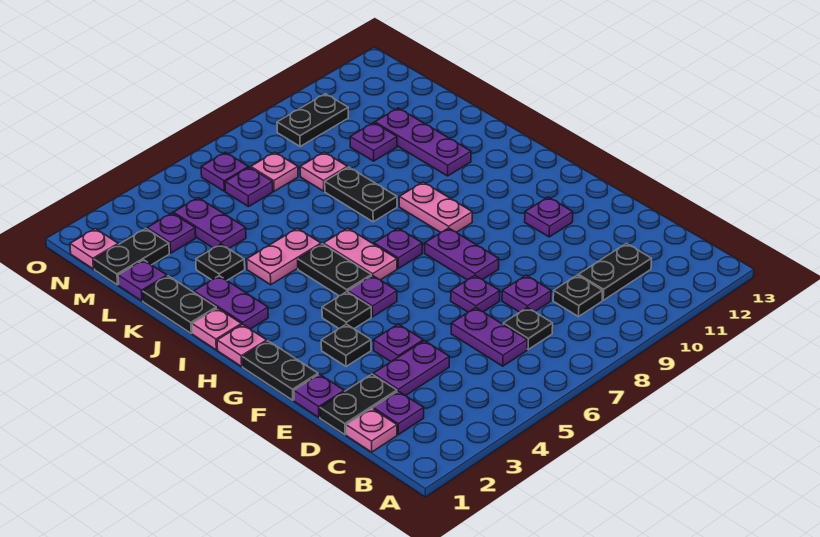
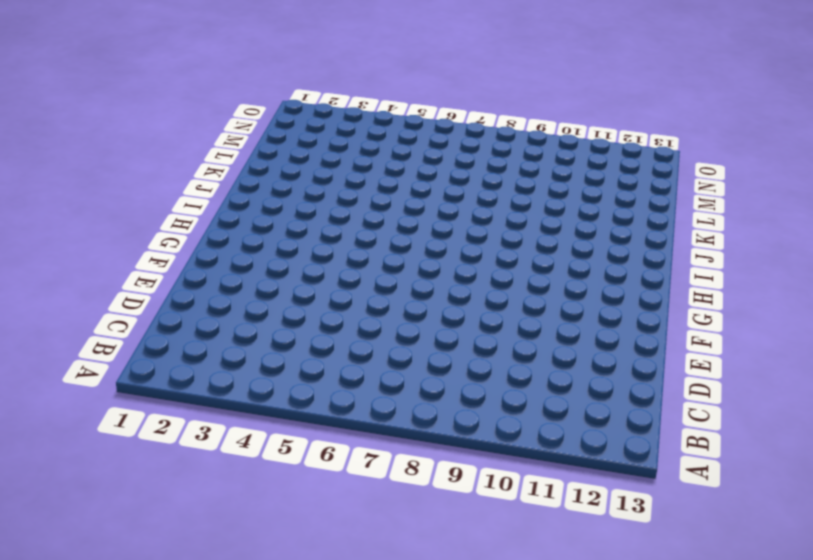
none -> pink 1x1 plate [346,408,397,452]
none -> purple 1x1 plate [373,391,424,435]
none -> purple 1x2 plate [451,308,527,366]
none -> black 1x1 plate [503,308,553,349]

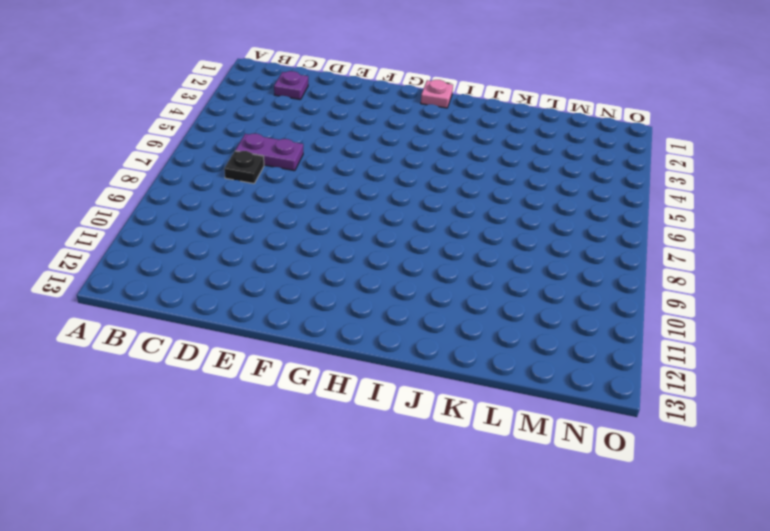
none -> pink 1x1 plate [346,408,397,452]
none -> black 1x1 plate [553,275,603,317]
none -> black 1x2 plate [578,243,652,300]
none -> black 1x2 plate [320,374,397,435]

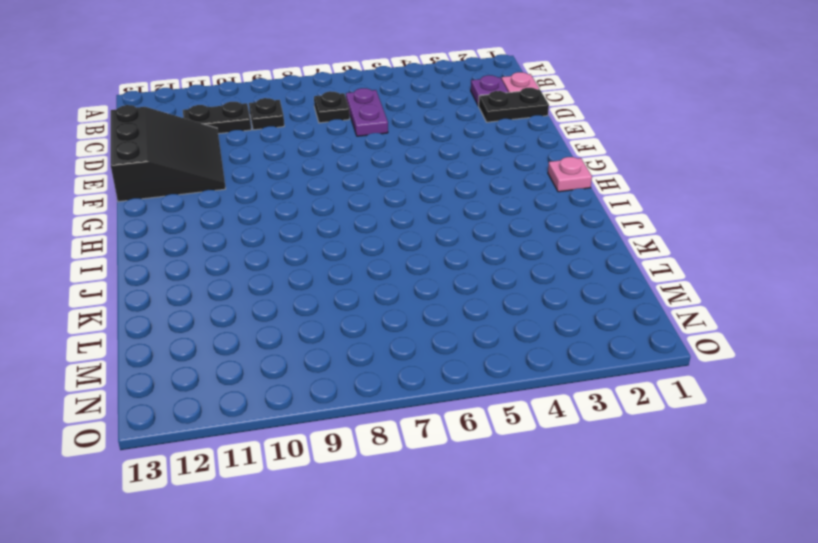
black 3x3 slope [111,105,226,202] -> purple 1x1 plate [525,197,573,237]
none -> purple 1x2 plate [373,341,449,396]
none -> purple 1x1 plate [502,275,551,312]
none -> purple 1x1 plate [294,374,344,417]
none -> purple 1x1 plate [373,324,423,362]

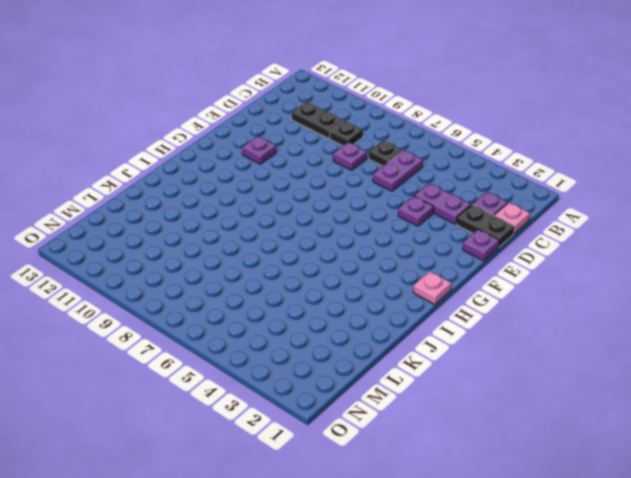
none -> purple 1x1 plate [451,276,500,312]
none -> black 1x2 plate [243,341,318,400]
none -> black 1x1 plate [321,324,371,366]
none -> purple 1x2 plate [425,228,499,280]

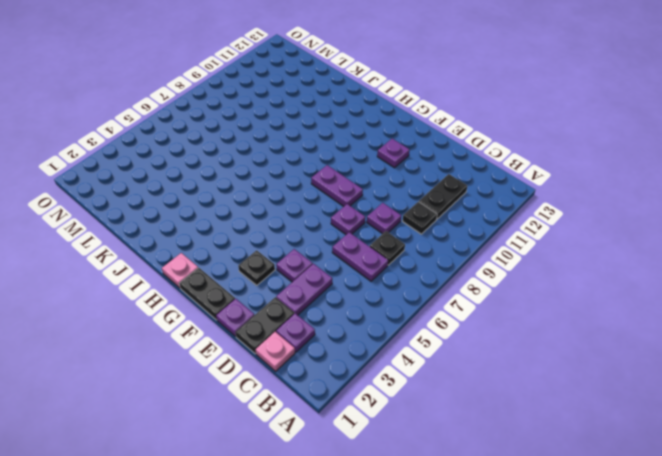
none -> black 1x1 plate [322,292,371,329]
none -> purple 1x1 plate [348,275,397,317]
none -> black 1x2 plate [298,244,371,296]
none -> pink 1x2 plate [323,228,397,280]

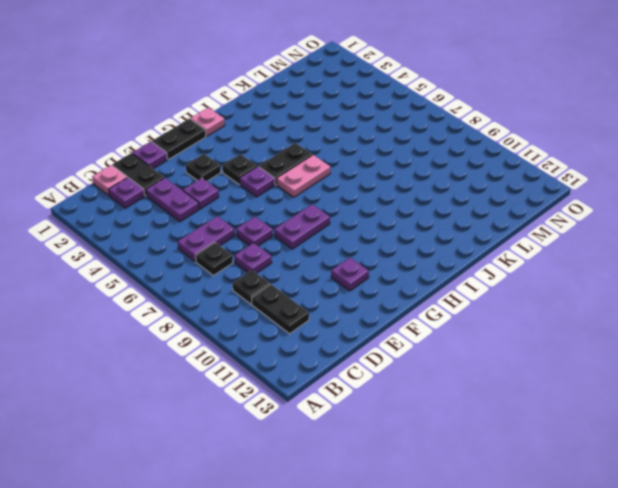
none -> purple 1x1 plate [374,228,422,268]
none -> pink 1x2 plate [399,182,472,232]
none -> pink 1x1 plate [192,308,241,350]
none -> purple 1x2 plate [194,276,268,329]

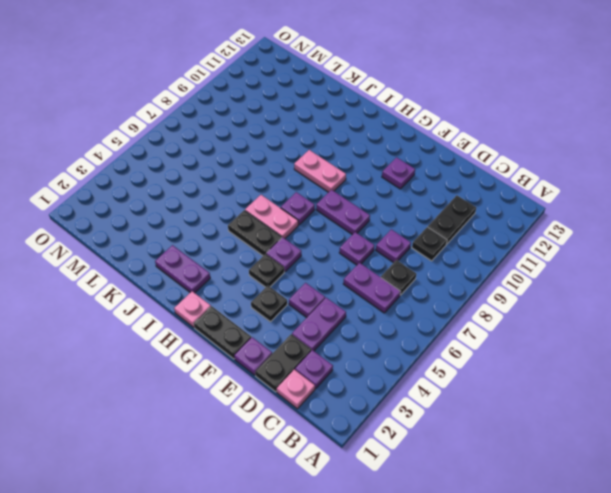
none -> pink 1x1 plate [192,308,241,350]
none -> black 1x2 plate [143,276,216,333]
none -> pink 1x2 plate [247,228,321,285]
none -> black 1x2 plate [325,167,397,222]

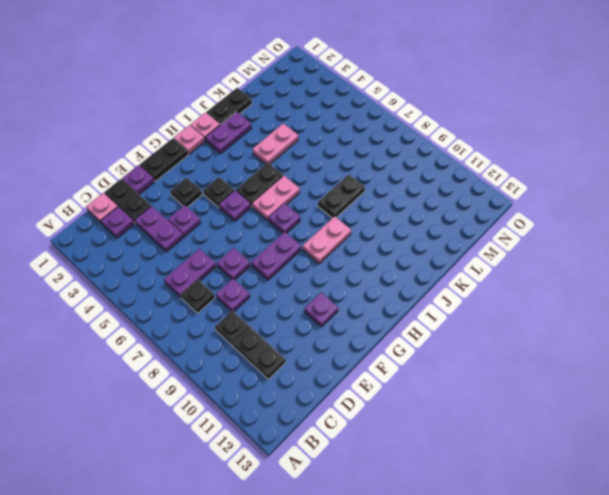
pink 1x2 plate [253,124,298,164] -> pink 1x2 plate turned to [247,228,321,285]
none -> purple 1x3 plate [375,108,471,176]
none -> black 1x1 plate [196,244,245,280]
none -> purple 1x1 plate [118,260,167,301]
none -> purple 1x2 plate [173,198,246,249]

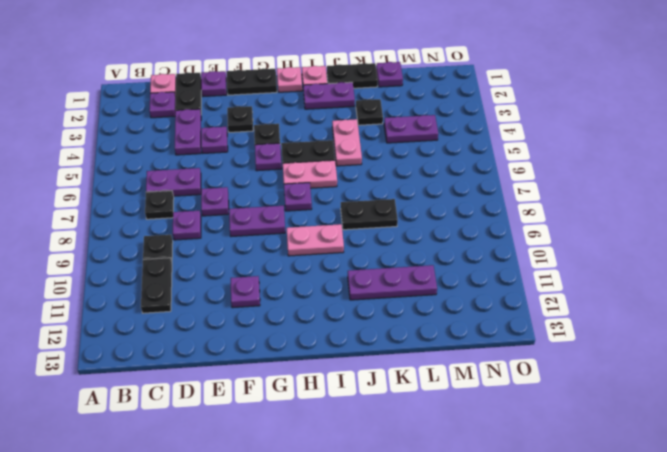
none -> pink 1x1 plate [300,152,347,191]
none -> purple 1x1 plate [350,123,397,161]
none -> black 1x2 plate [94,229,169,285]
none -> purple 1x1 plate [147,213,196,253]

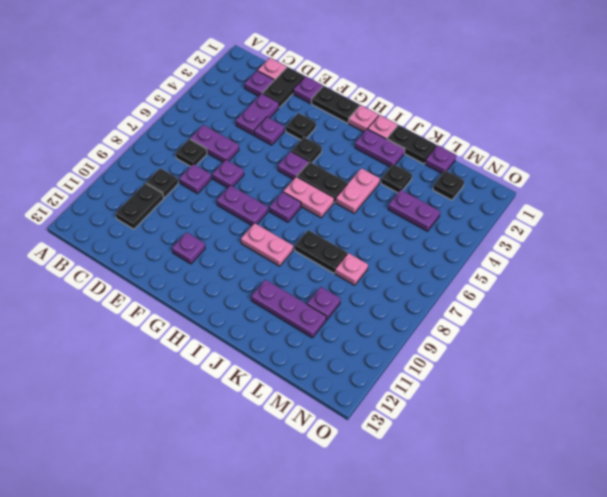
black 1x1 plate [433,171,464,200] -> black 1x2 plate [94,229,169,285]
none -> purple 1x1 plate [147,213,196,253]
none -> purple 1x1 plate [225,167,273,207]
none -> pink 1x1 plate [251,152,298,191]
none -> pink 1x1 plate [70,229,118,269]

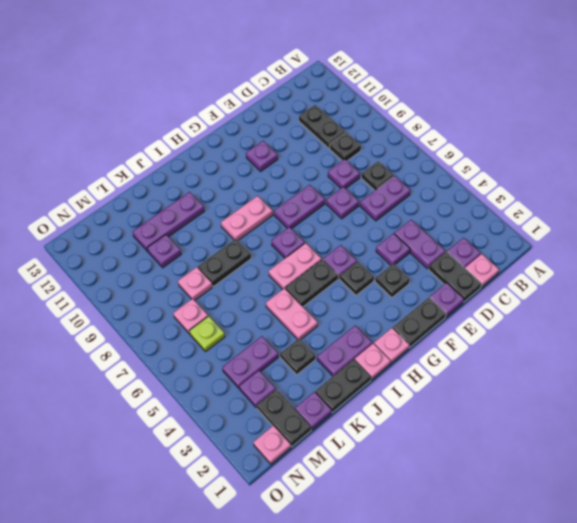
lime 1x1 plate [189,316,225,351] -> purple 1x1 plate [225,167,273,207]
none -> purple 1x1 plate [201,152,248,191]
none -> black 1x2 plate [277,94,348,146]

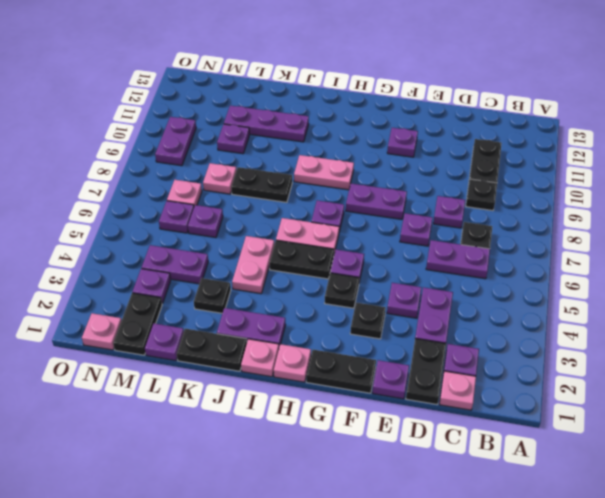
purple 1x1 plate [188,205,223,237] -> purple 1x1 plate moved to [201,152,248,191]
purple 1x2 plate [155,117,196,166] -> black 1x2 plate [277,94,348,146]

